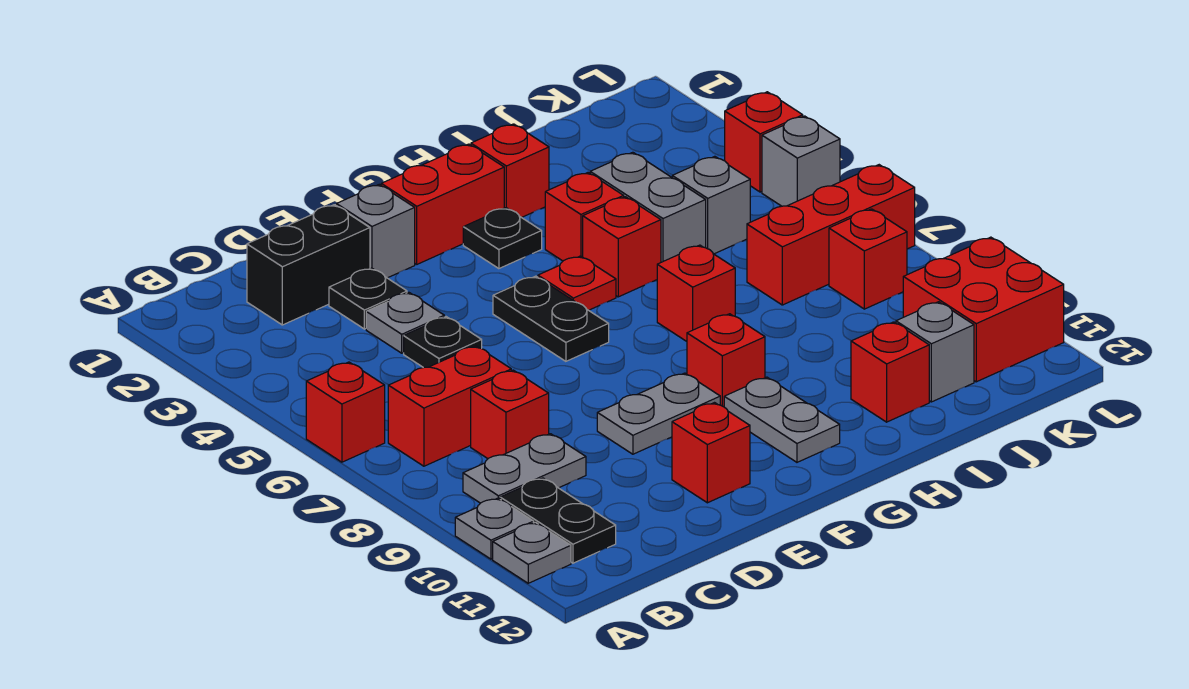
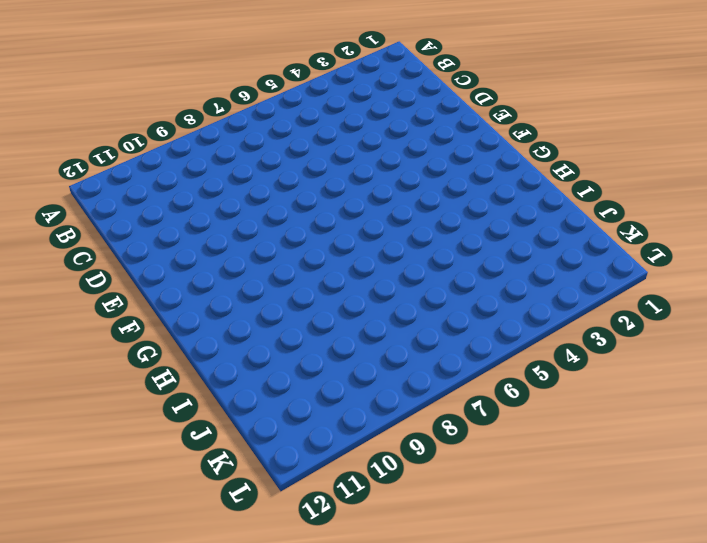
none -> red 1x1 brick [306,362,385,462]
none -> grey 1x1 plate [455,498,534,559]
none -> grey 1x1 plate [493,522,571,583]
none -> red 1x2 brick [388,346,511,466]

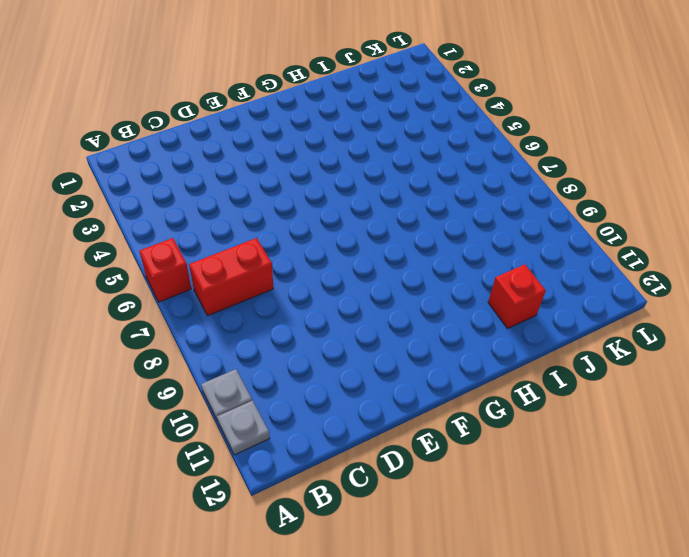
none -> grey 1x2 plate [463,434,586,503]
none -> black 1x2 plate [500,478,616,563]
none -> black 1x2 brick [247,205,370,325]
none -> red 1x1 brick [471,370,549,459]

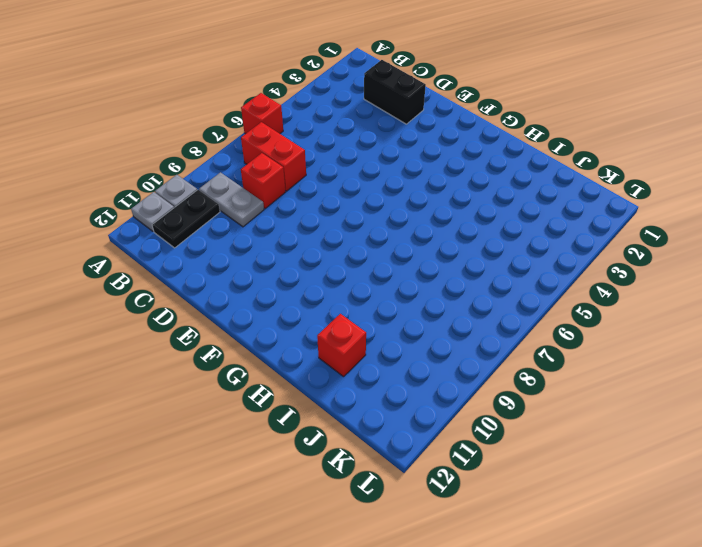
none -> black 1x1 plate [329,268,407,329]
none -> grey 1x1 plate [366,292,444,353]
none -> black 1x1 plate [404,317,482,368]
none -> grey 1x1 brick [337,185,415,278]

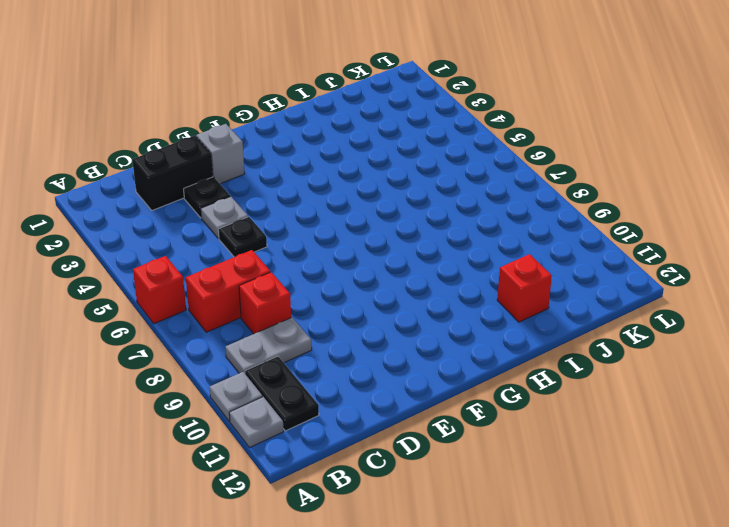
none -> grey 1x2 plate [597,373,720,454]
none -> red 1x1 brick [672,403,750,503]
none -> red 1x2 brick [381,144,504,264]
none -> black 1x2 plate [493,276,609,361]

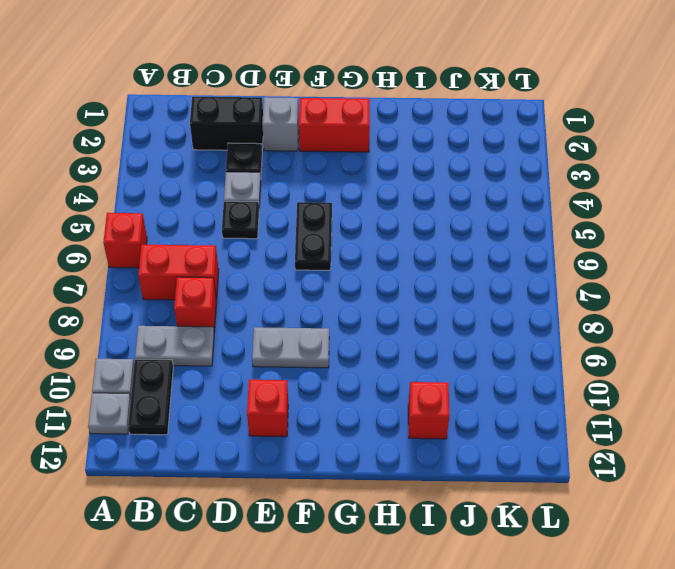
none -> black 1x1 plate [463,208,542,269]
none -> red 1x1 plate [538,256,616,310]
none -> red 1x1 brick [687,314,765,407]
none -> grey 1x2 plate [724,377,840,462]

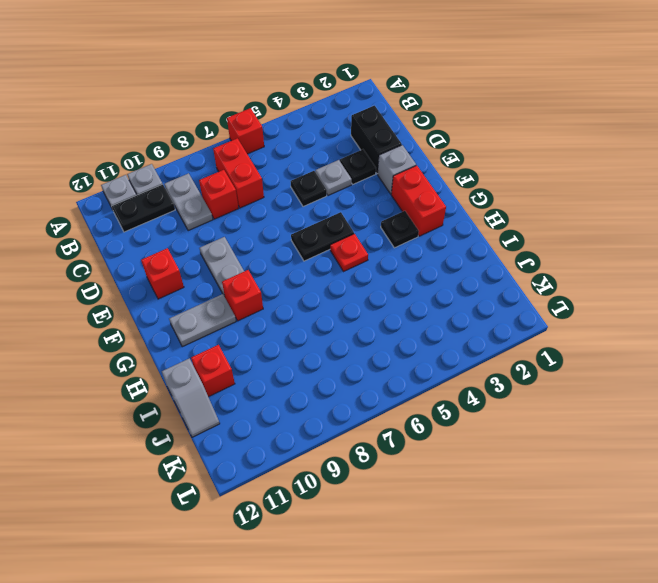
grey 1x2 slope [162,358,220,437] -> none
none -> red 1x1 brick [471,124,549,218]
none -> red 1x1 brick [545,173,624,261]
none -> red 1x1 brick [583,197,661,297]
none -> red 1x1 brick [657,245,735,341]

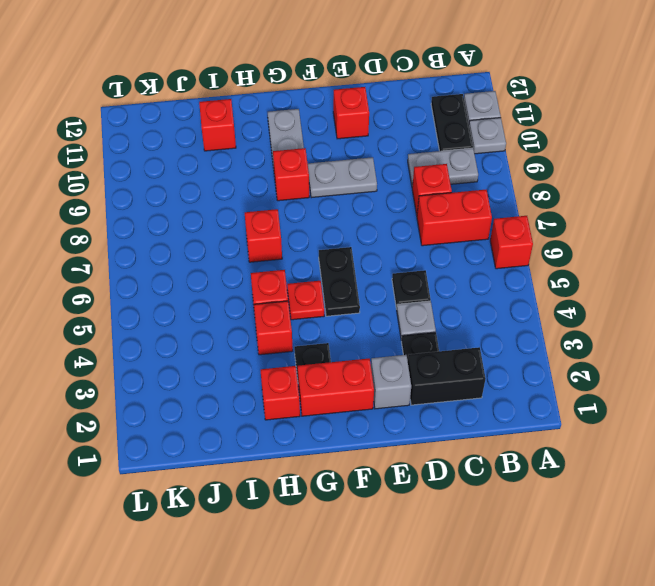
none -> grey 1x2 brick [590,152,706,262]
none -> grey 1x1 brick [672,156,750,254]
none -> red 1x3 brick [747,165,915,305]
none -> grey 1x1 brick [896,302,974,402]

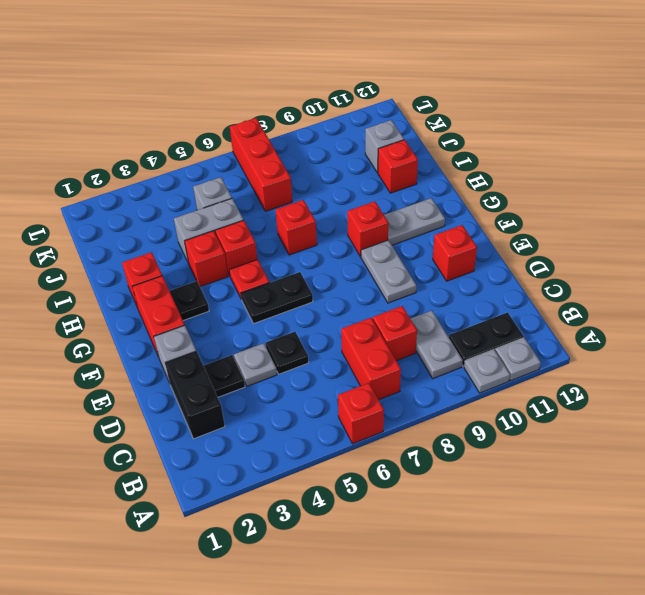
none -> red 1x1 brick [829,209,907,309]
none -> red 2x2 brick [903,237,1064,382]
none -> red 1x1 brick [725,92,803,192]
none -> grey 1x1 brick [762,116,840,206]

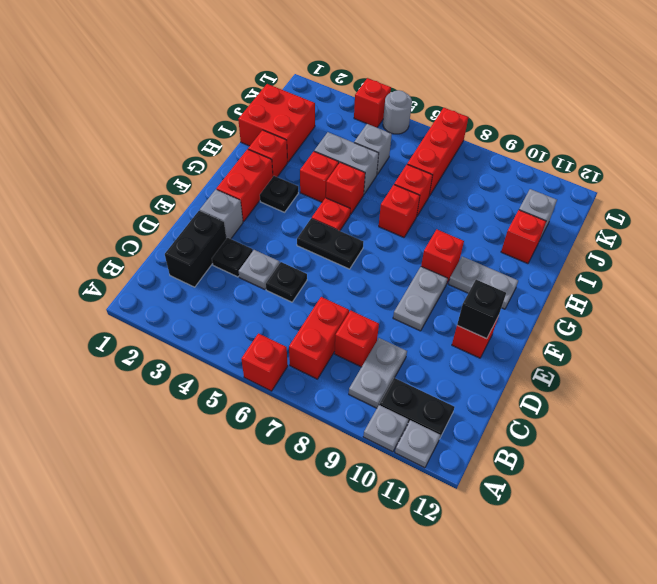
black 1x1 brick [457,280,506,339] -> none
red 2x2 brick [238,84,315,162] -> red 2x2 brick moved to [903,237,1064,382]
red 1x1 brick [394,165,433,216] -> red 1x1 brick moved to [829,209,907,309]
grey 1x1 round brick [383,90,412,134] -> grey 1x1 brick [762,116,840,206]

